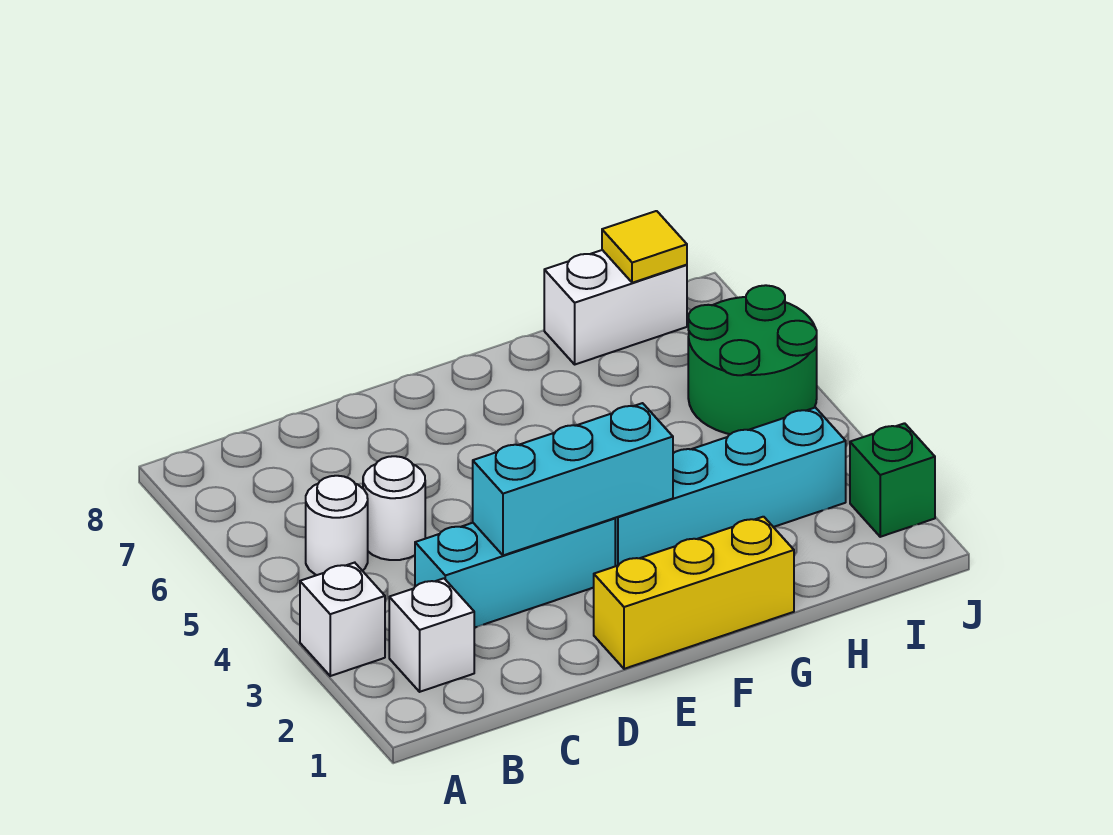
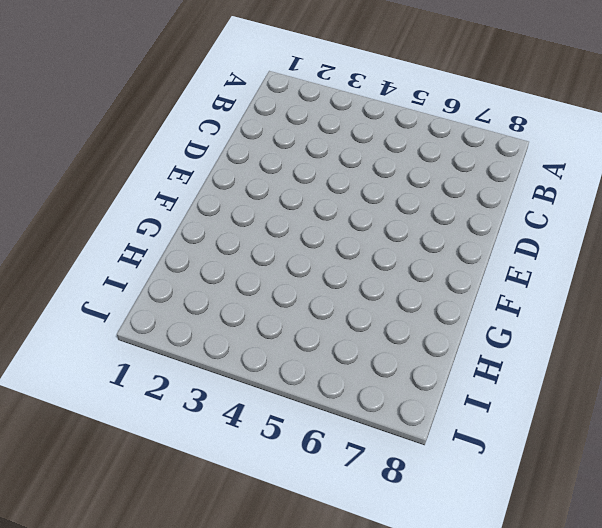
none -> white 1x1 brick [300,563,385,676]
none -> white 1x1 brick [389,578,474,692]
none -> white 1x1 round brick [306,476,368,575]

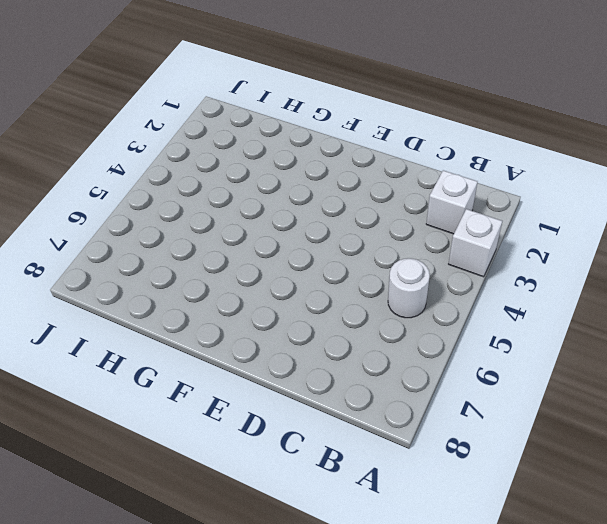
none -> cyan 1x3 brick [415,518,615,628]
none -> white 1x1 round brick [363,456,425,560]
none -> yellow 1x3 brick [594,517,794,669]

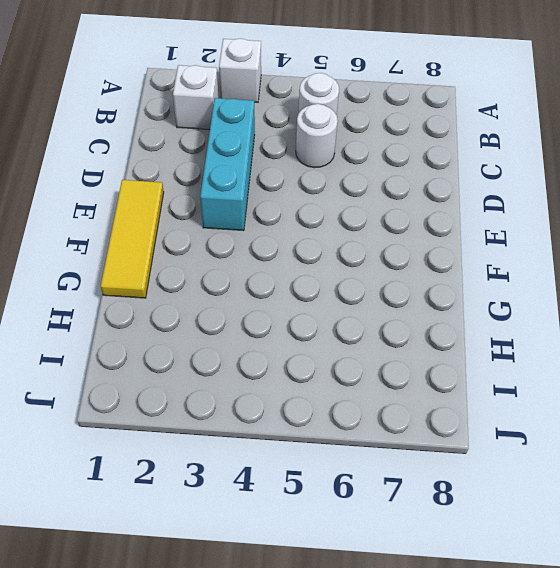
yellow 1x3 tile [101,180,164,298] -> yellow 1x3 brick [594,517,794,669]
none -> cyan 1x4 brick [615,407,846,566]
none -> white 1x2 brick [544,250,687,364]
none -> green 2x2 round brick [688,285,817,434]

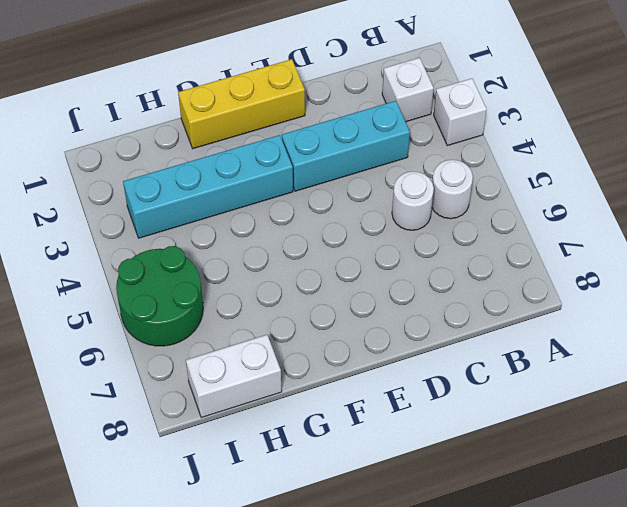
none -> green 1x1 brick [850,423,935,537]
none -> cyan 1x3 brick [473,403,673,555]
none -> yellow 1x1 tile [602,211,687,283]

